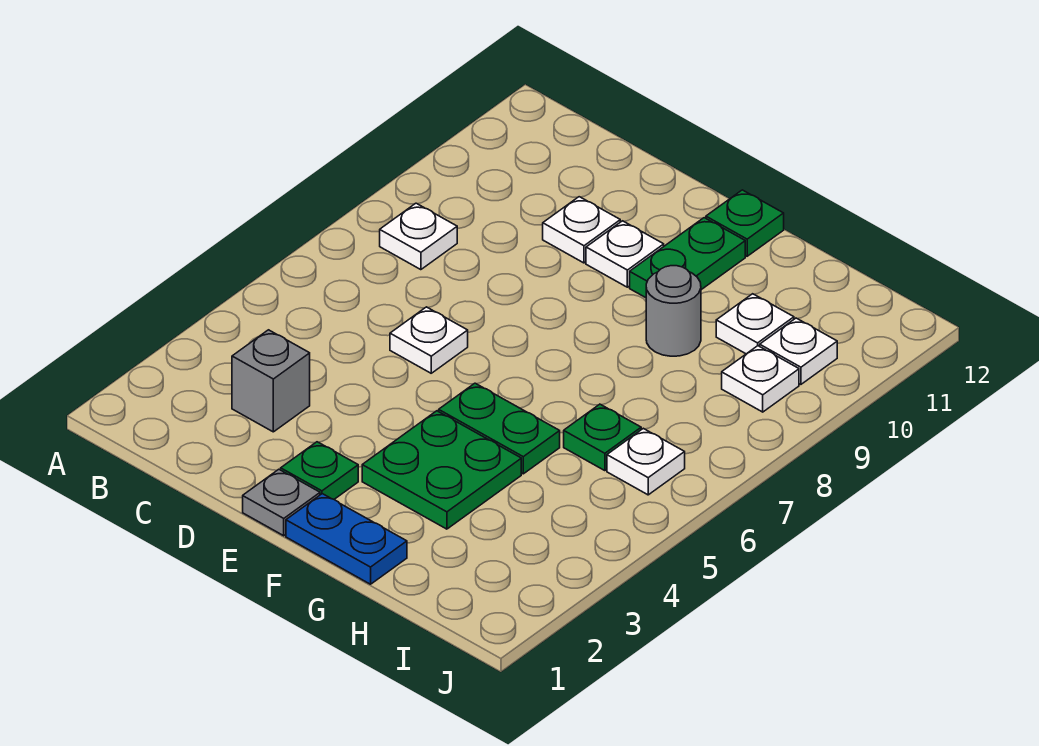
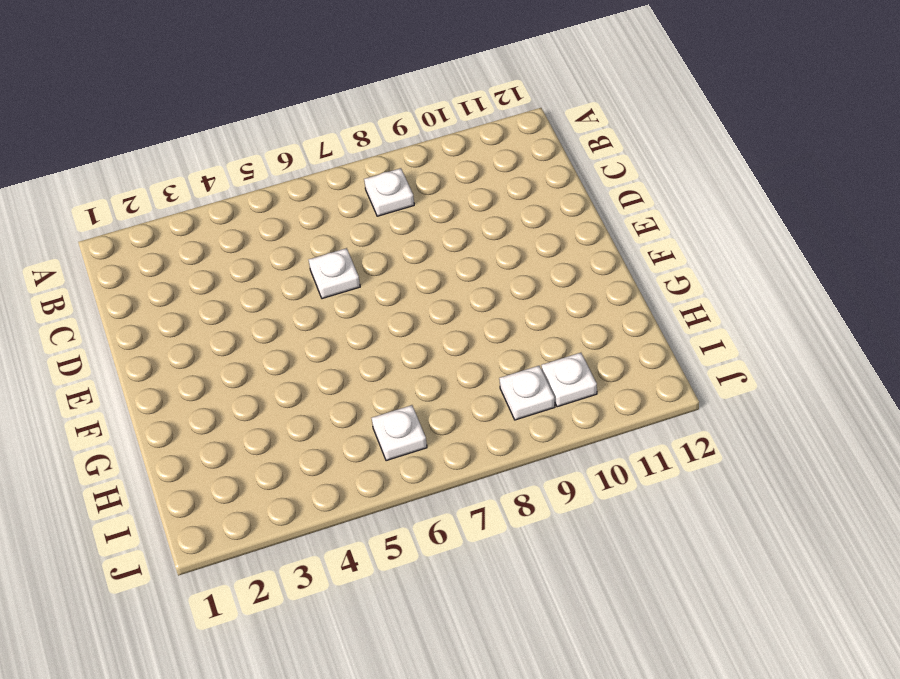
none -> grey 1x1 brick [232,330,310,432]
none -> white 1x1 plate [543,197,620,263]
none -> grey 1x1 plate [243,469,320,536]

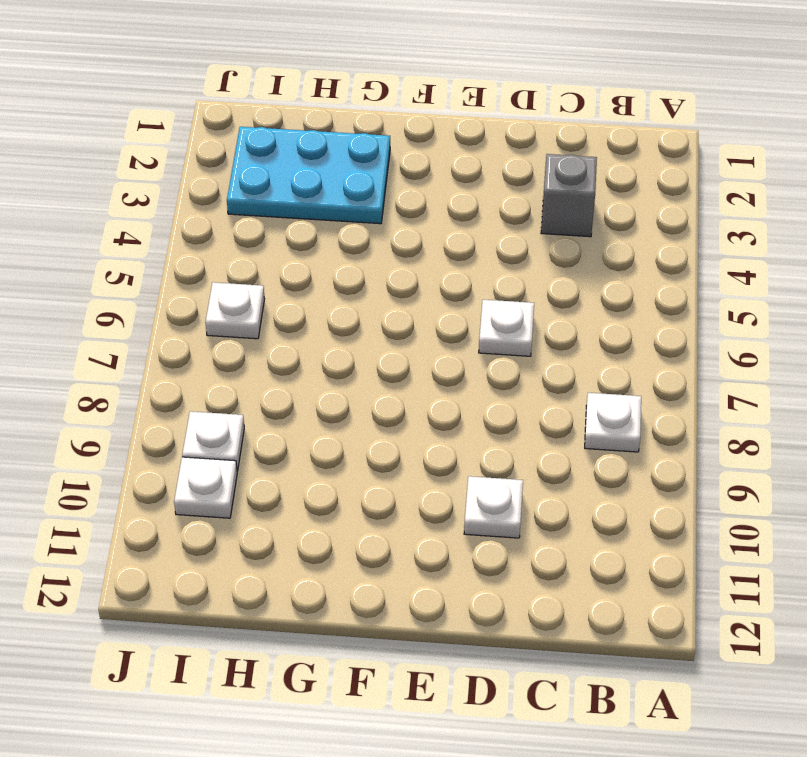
cyan 2x3 plate [227,127,390,224] -> green 2x2 plate [362,411,521,529]
none -> grey 1x1 plate [243,469,320,536]
none -> green 1x1 plate [281,442,358,499]
none -> white 1x1 plate [586,221,664,287]

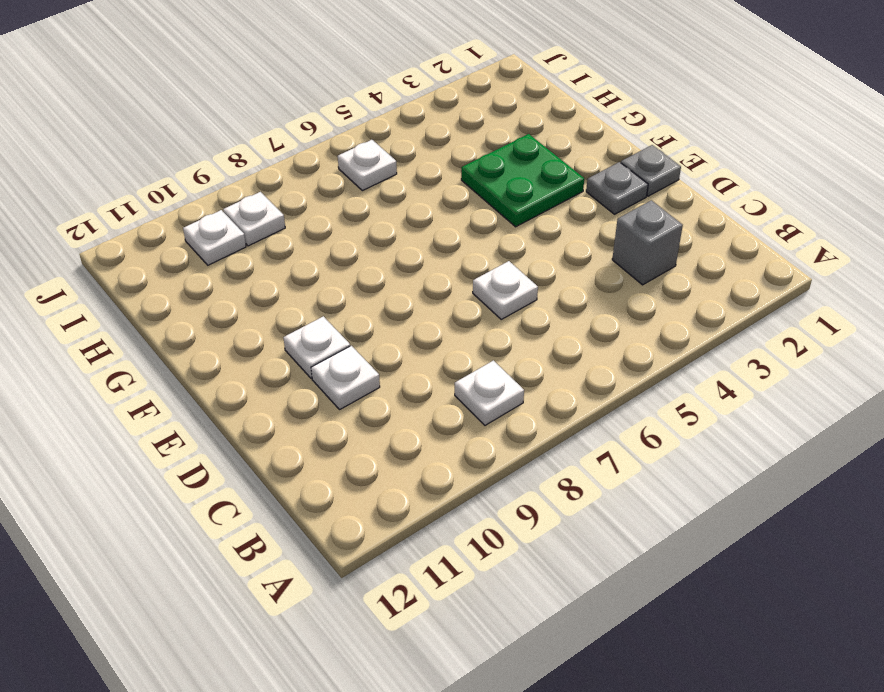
grey 1x1 plate [586,162,648,214] -> green 1x1 plate [281,442,358,499]
none -> blue 1x2 plate [286,494,407,584]
none -> green 1x2 plate [438,383,560,474]
none -> green 1x2 plate [630,218,745,298]

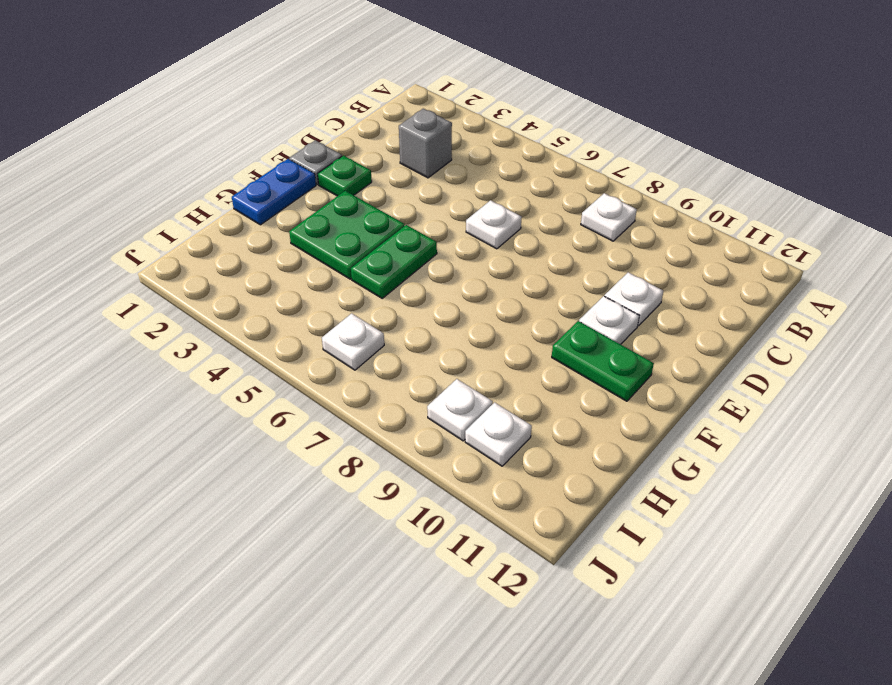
none -> green 1x1 plate [706,190,784,256]
none -> grey 1x1 round brick [646,266,701,356]
none -> green 1x1 plate [564,404,641,471]

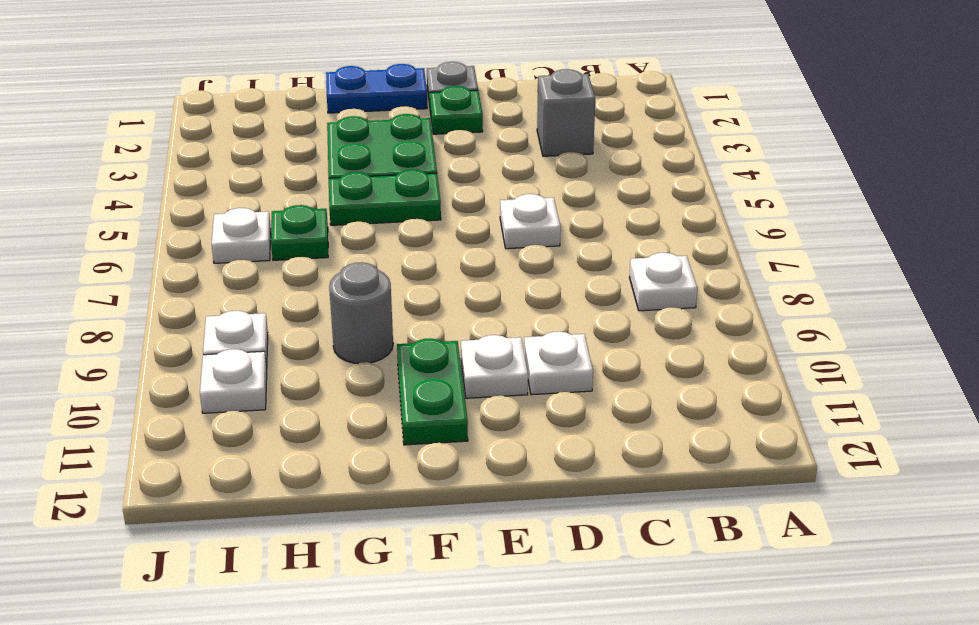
none -> green 1x1 plate [706,190,784,256]
none -> white 1x1 plate [716,294,794,354]

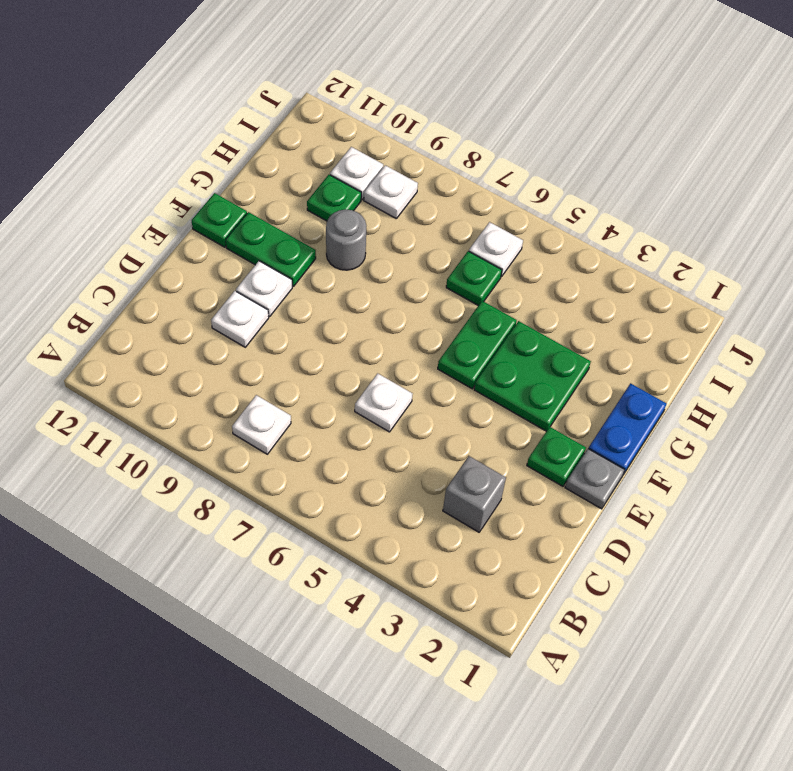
green 1x1 plate [307,175,361,221] -> white 1x1 plate [716,294,794,354]

